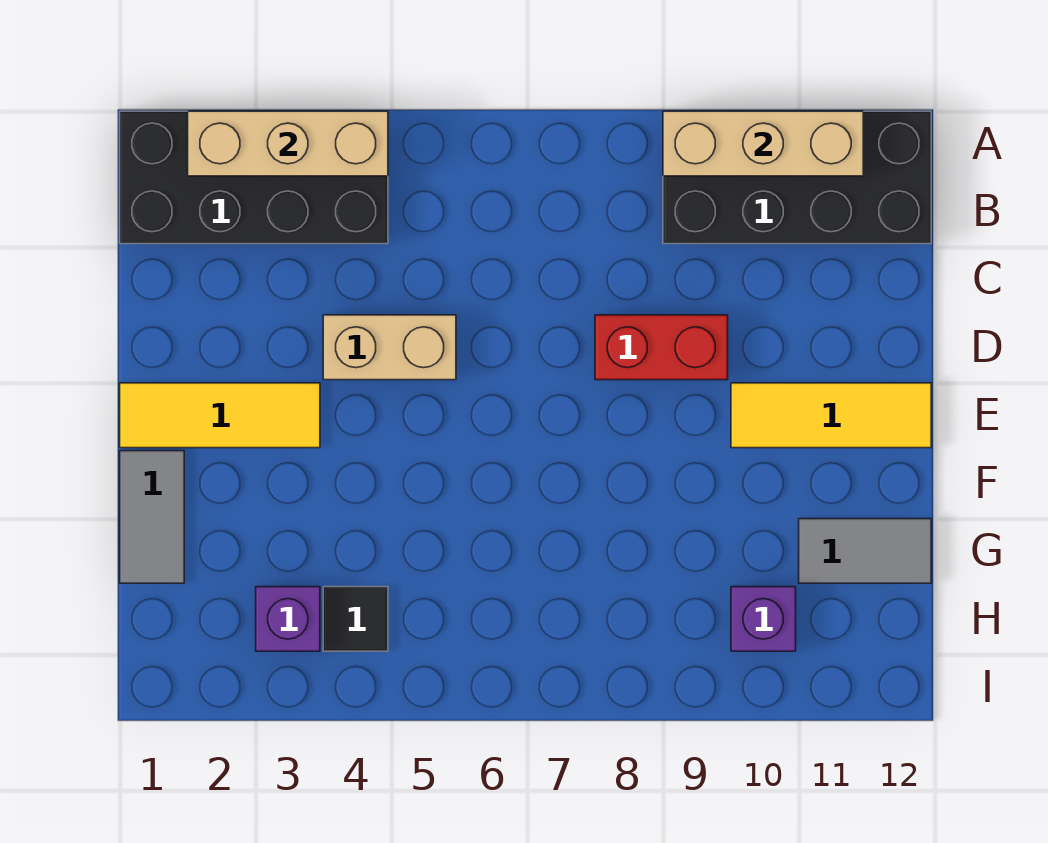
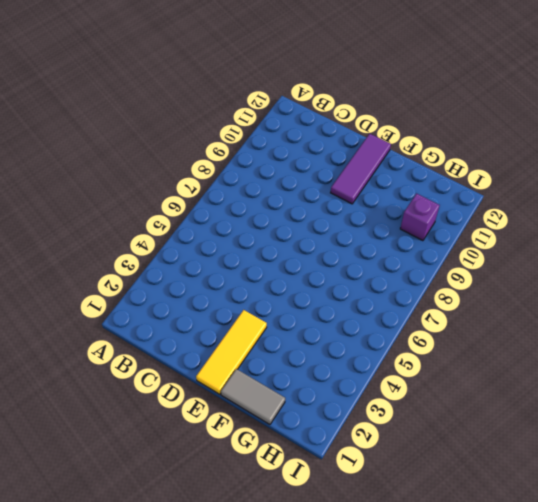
purple 1x3 tile [331,134,391,204] -> yellow 1x3 tile [731,383,931,448]
none -> black 2x4 brick [120,111,388,244]
none -> black 2x4 brick [663,111,931,244]
none -> tan 1x2 brick [323,315,456,380]

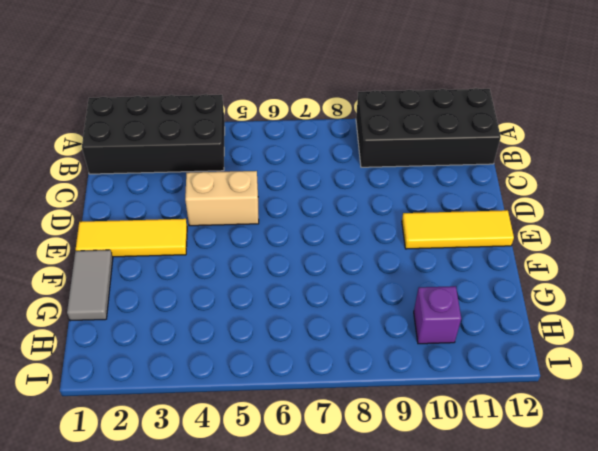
none -> red 1x2 brick [595,315,728,380]
none -> grey 1x2 tile [799,519,931,583]
none -> purple 1x1 brick [256,587,320,651]

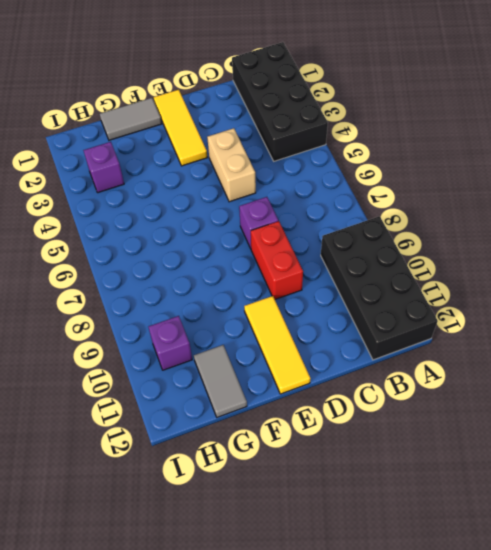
purple 1x1 brick [239,197,278,248] -> none
none -> black 1x1 tile [323,587,388,651]
none -> tan 1x3 brick [188,111,388,176]
none -> tan 1x3 brick [663,111,863,176]

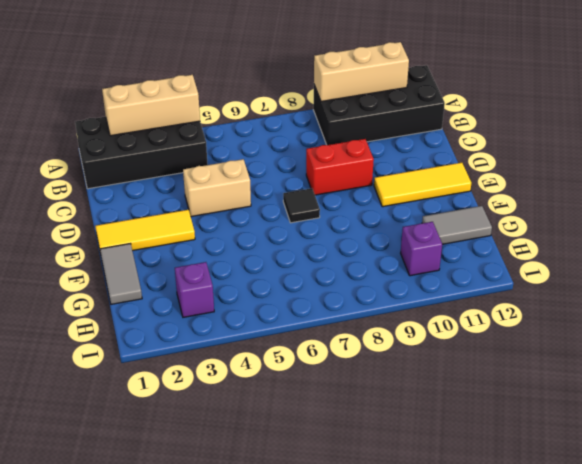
black 1x1 tile [283,188,320,223] -> black 1x1 tile moved to [323,587,388,651]

